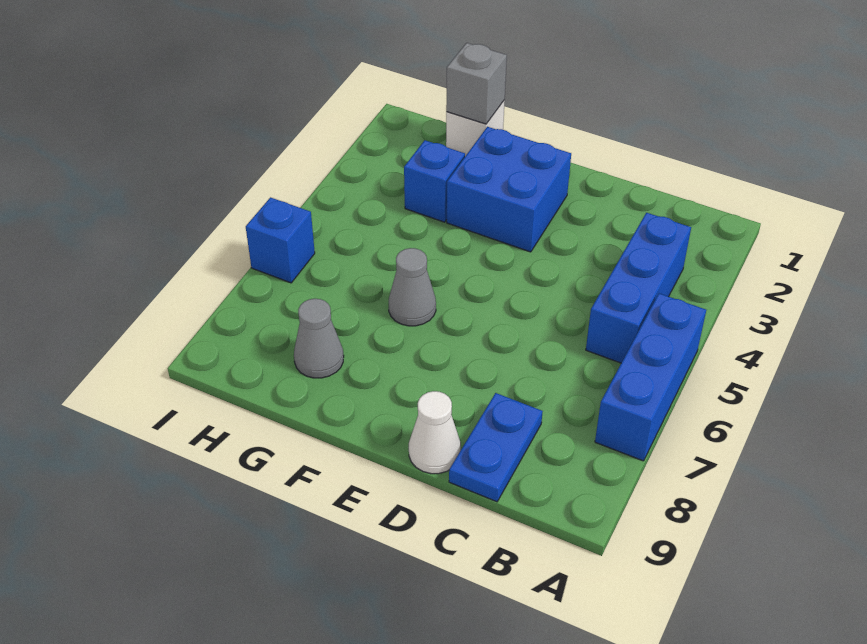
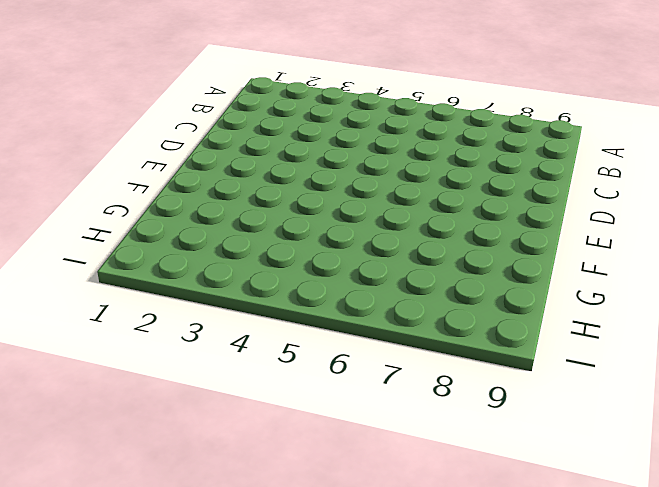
none -> blue 1x3 brick [595,294,706,461]
none -> blue 1x3 brick [586,213,691,363]

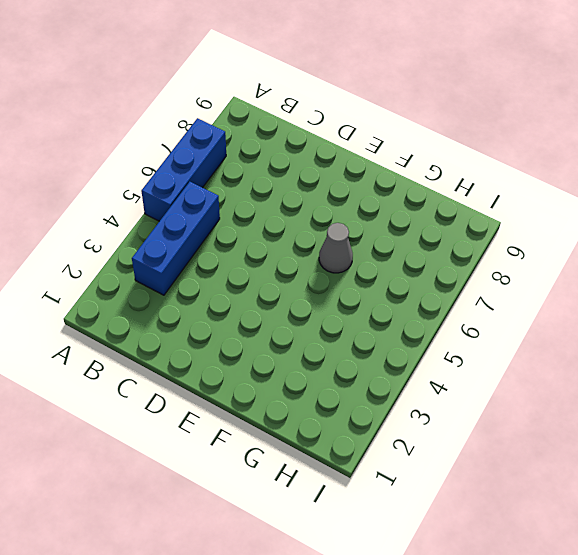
none -> blue 1x2 plate [449,393,543,502]
none -> white 1x1 cone [409,391,461,474]

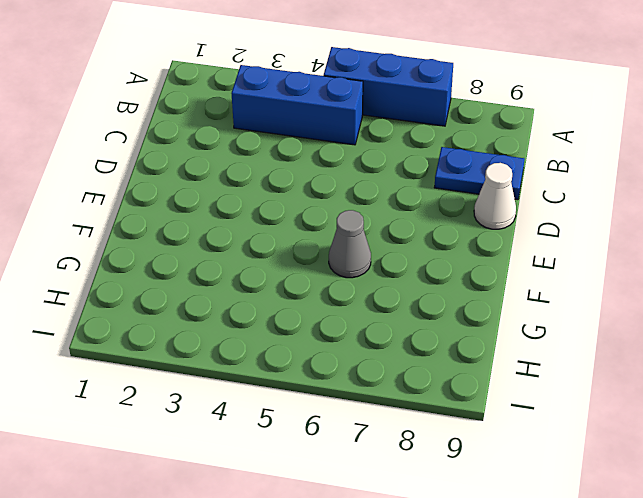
none -> blue 2x2 brick [447,127,571,252]
none -> white 1x1 brick [446,100,505,156]

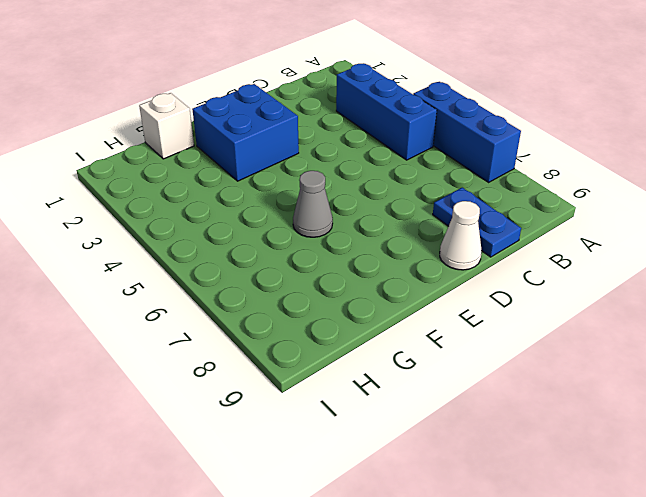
none -> blue 1x1 brick [404,140,465,222]
none -> grey 1x1 cone [294,299,344,378]

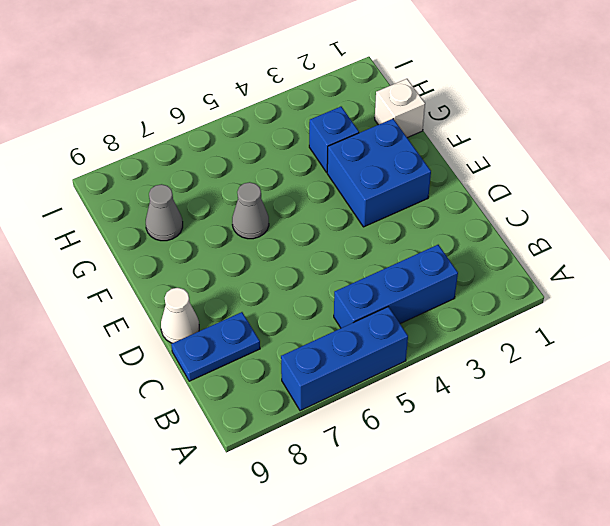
none -> blue 1x1 brick [246,197,315,283]
none -> grey 1x1 brick [446,43,507,124]

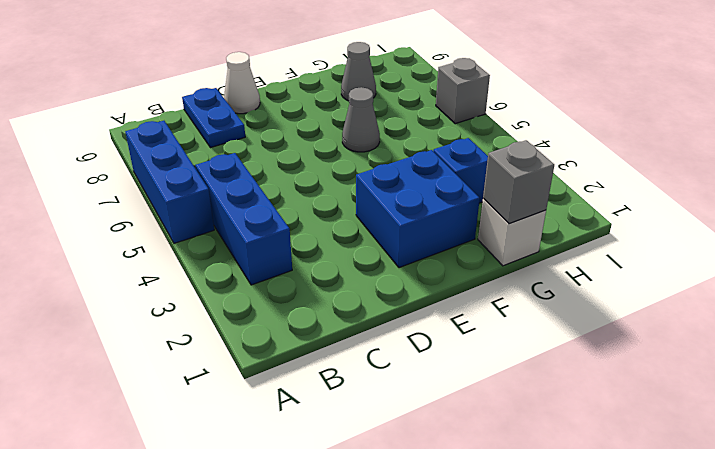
grey 1x1 brick [436,58,490,124] -> blue 1x1 brick [246,197,315,283]

